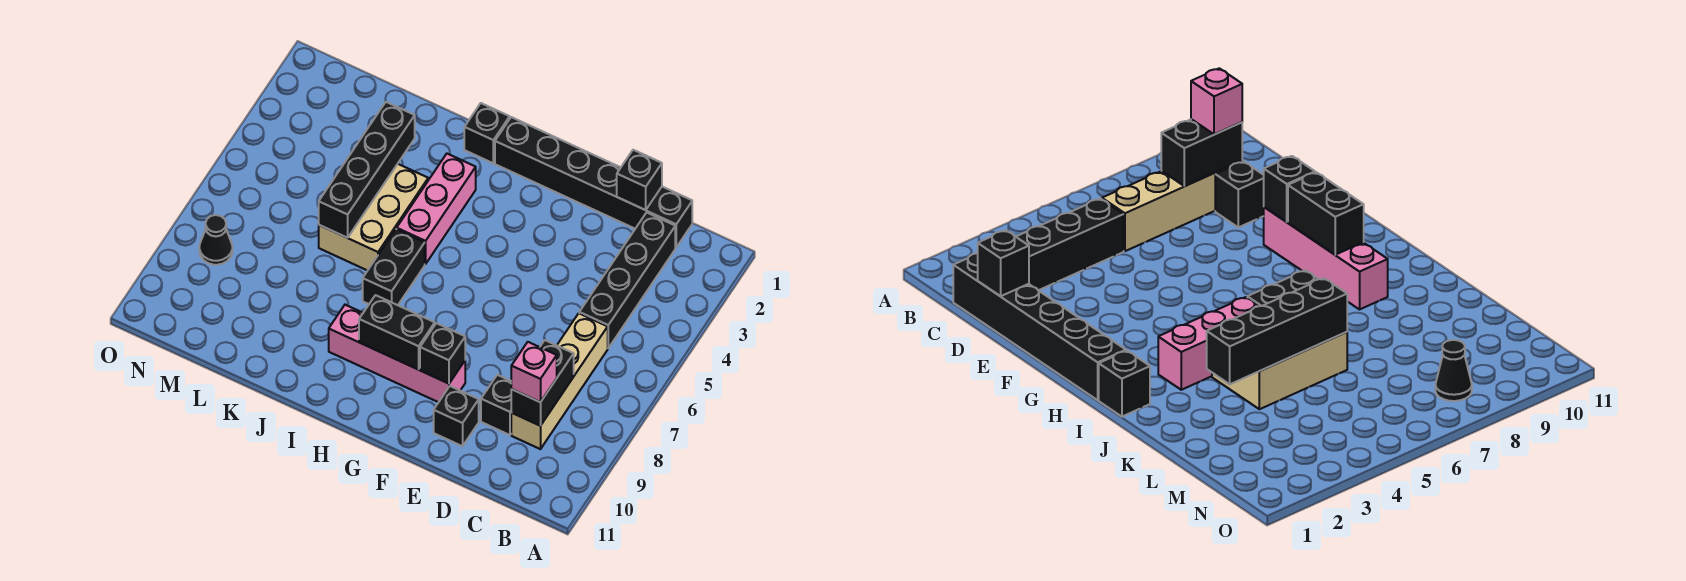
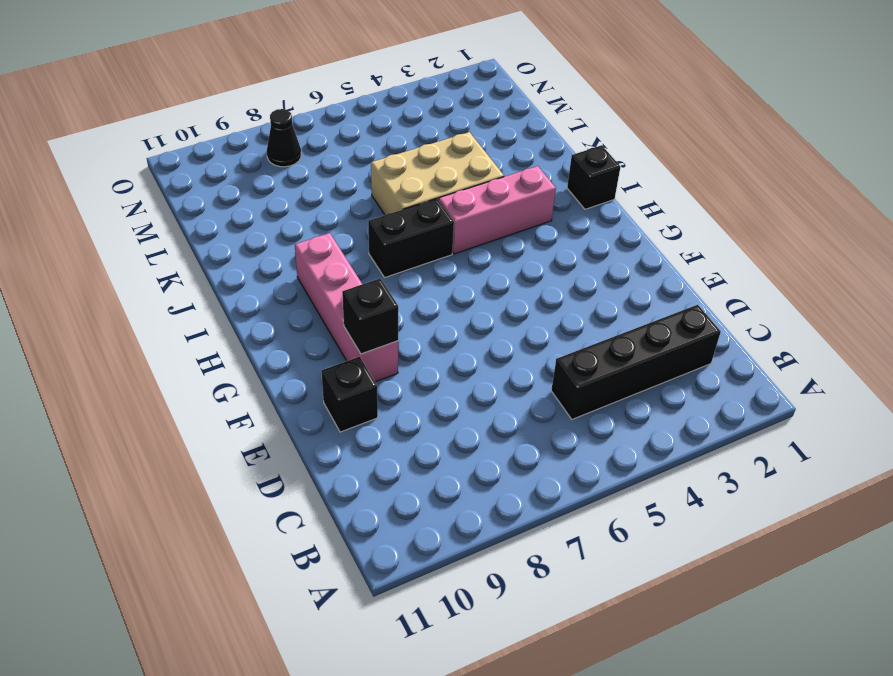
none -> black 1x6 brick [495,117,692,247]
none -> tan 1x4 brick [511,313,608,449]
none -> black 1x1 brick [481,375,512,435]

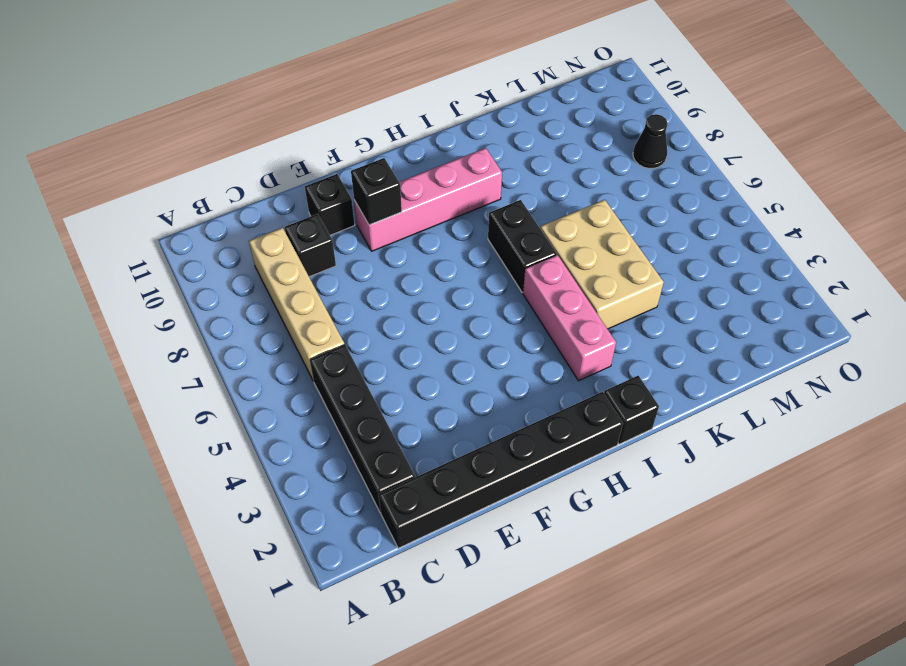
none -> black 1x2 brick [511,340,574,426]
none -> black 1x1 brick [617,150,662,210]
none -> black 1x2 brick [359,295,435,370]

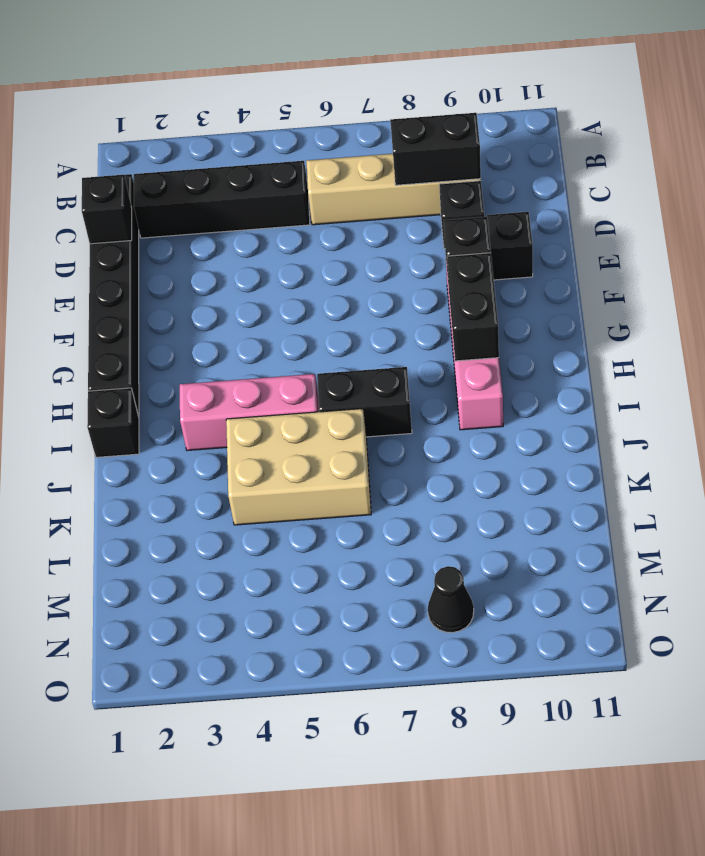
none -> black 1x4 brick [319,102,415,238]
none -> pink 1x1 brick [511,342,557,402]

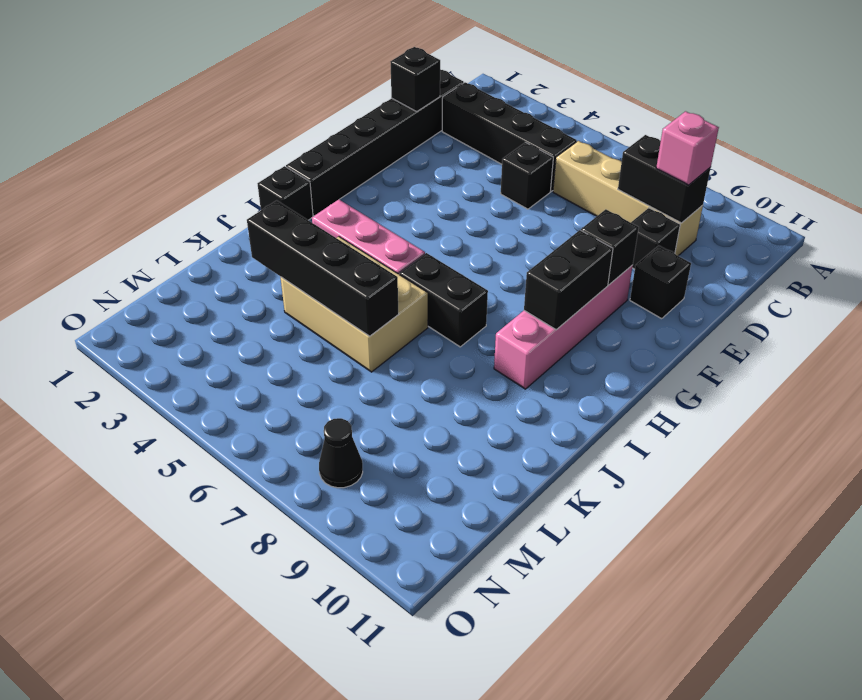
black 1x1 brick [501,142,553,209] -> none

